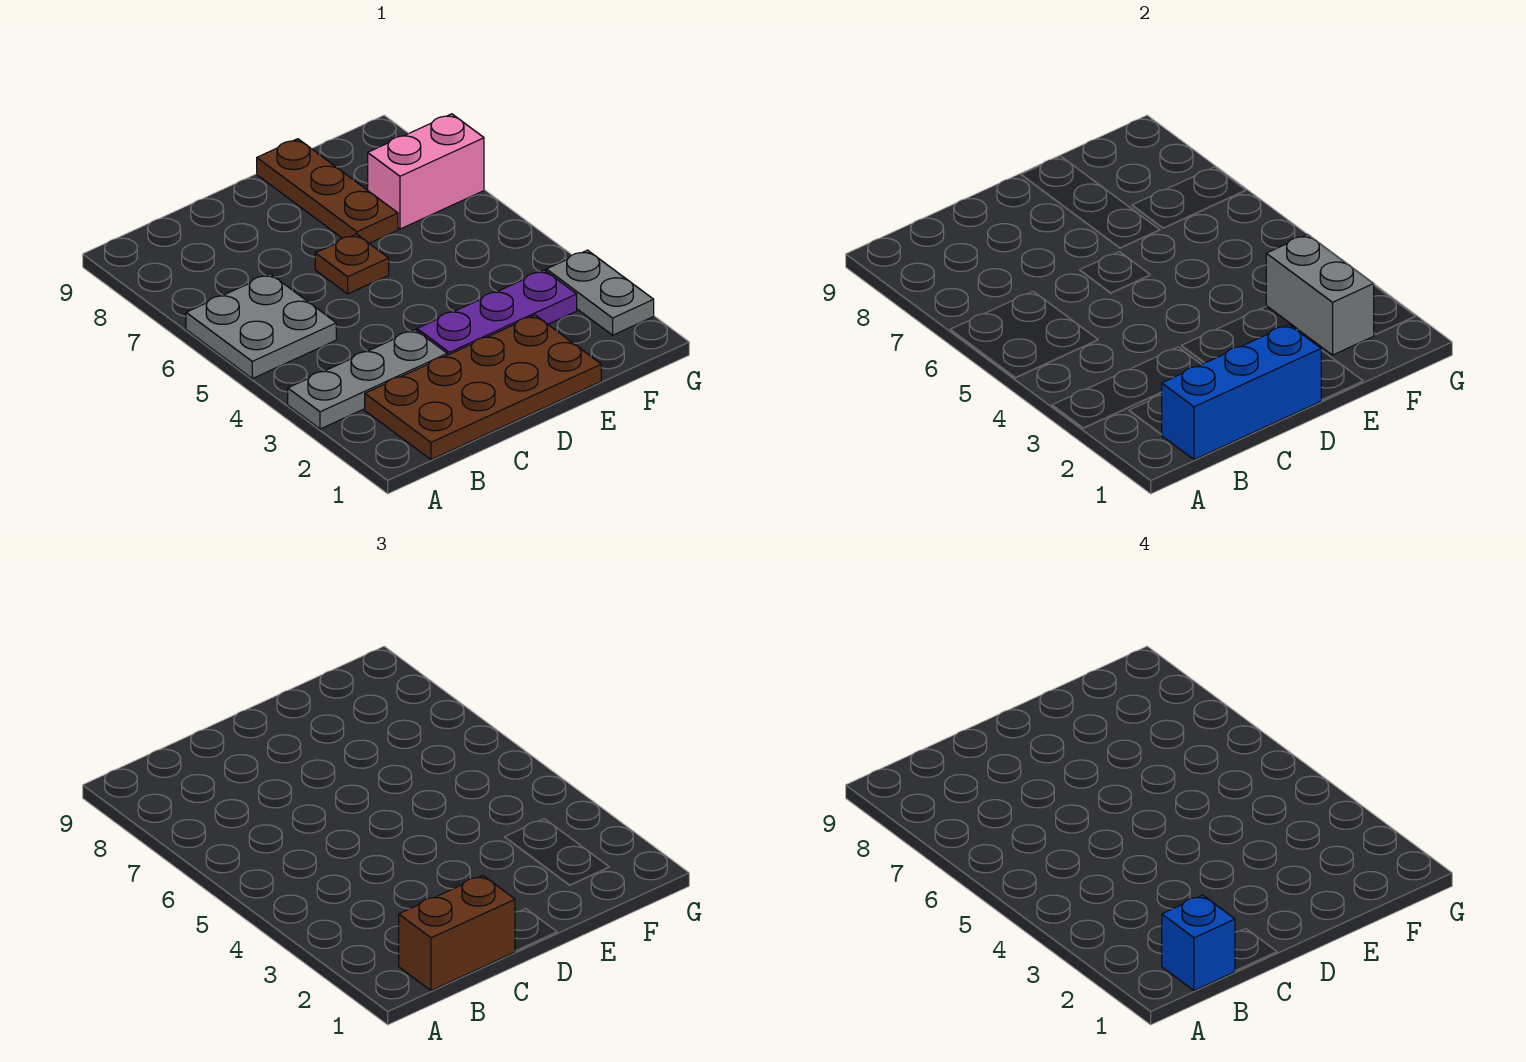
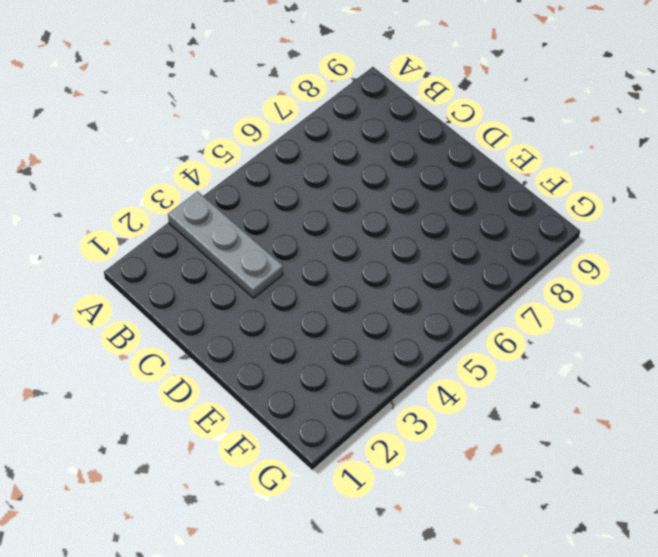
none -> grey 2x2 plate [186,274,336,379]
none -> brown 2x4 plate [365,315,601,460]
none -> purple 1x3 plate [417,270,577,355]

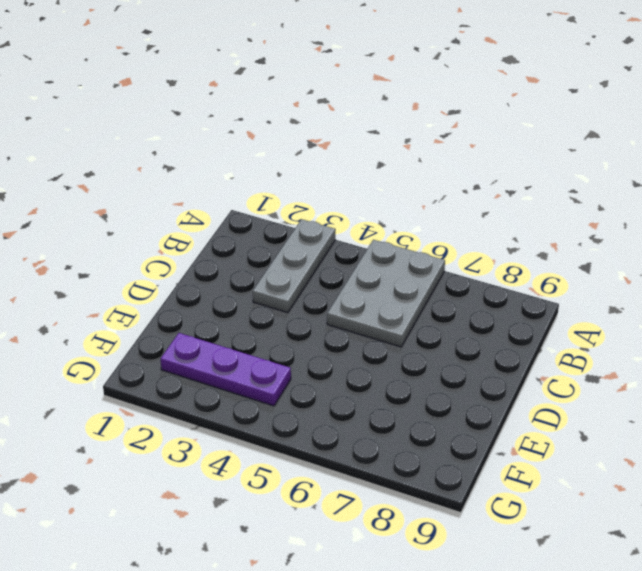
grey 2x3 plate [327,240,445,347] -> grey 2x2 plate [186,274,336,379]
purple 1x3 plate [161,333,291,406] -> purple 1x3 plate turned to [417,270,577,355]
none -> brown 2x4 plate [365,315,601,460]
none -> brown 1x1 plate [315,234,389,294]
none -> brown 1x3 plate [257,139,398,243]

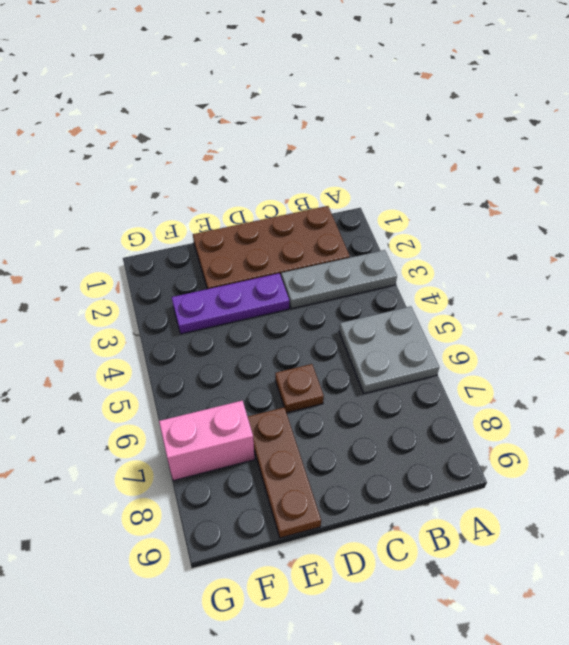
none -> grey 1x2 plate [546,250,654,335]
none -> blue 1x3 brick [1162,325,1321,460]
none -> grey 1x2 brick [1266,234,1374,355]

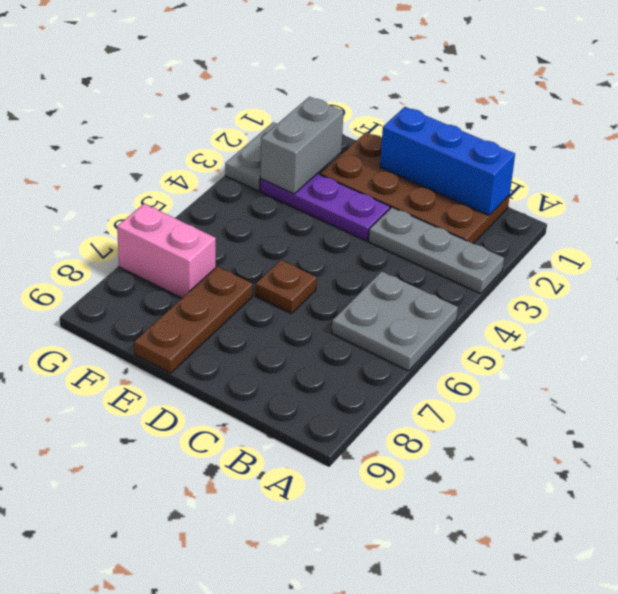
none -> brown 1x2 brick [399,875,515,991]
none -> blue 1x1 brick [1162,895,1235,991]

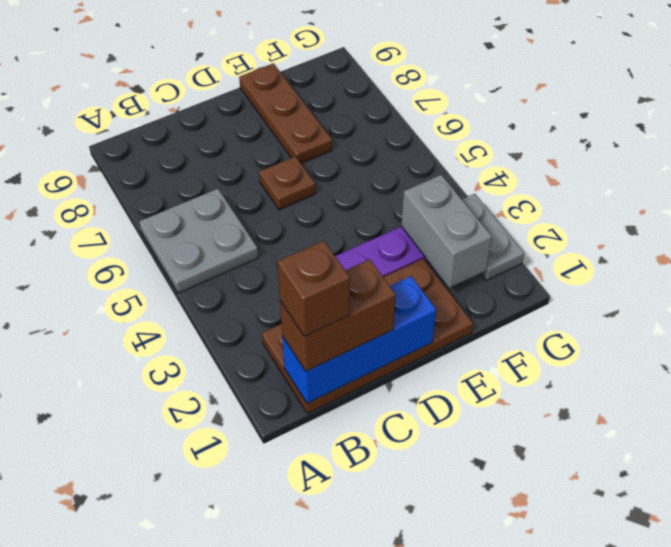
brown 1x1 brick [278,241,350,337] -> blue 1x1 brick [1162,895,1235,991]
none -> grey 1x3 plate [288,330,447,429]
none -> pink 1x2 brick [368,114,484,229]

